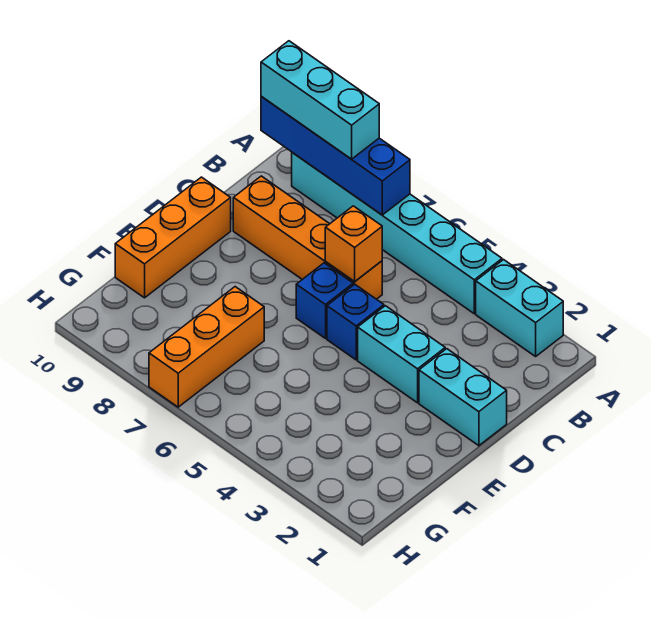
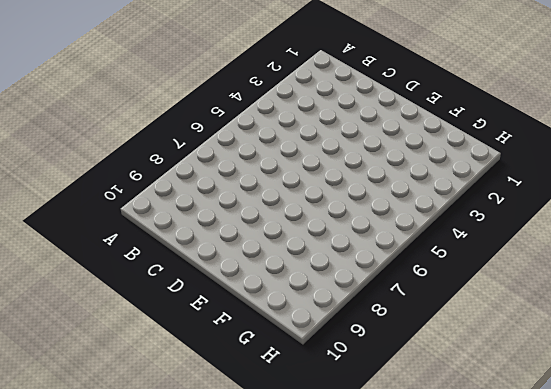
none -> cyan 1x2 brick [476,260,563,356]
none -> cyan 1x6 brick [292,153,502,314]
none -> orange 1x4 brick [233,176,382,299]

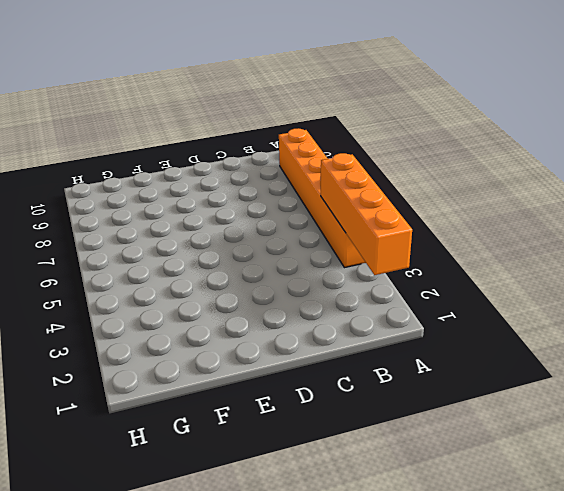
orange 1x4 brick [321,153,412,275] -> orange 1x4 brick moved to [233,176,382,299]
orange 1x6 brick [279,128,366,268] -> cyan 1x6 brick [292,153,502,314]
none -> cyan 1x2 brick [476,260,563,356]
none -> cyan 1x2 brick [419,349,507,446]
none -> cyan 1x2 brick [358,306,445,403]

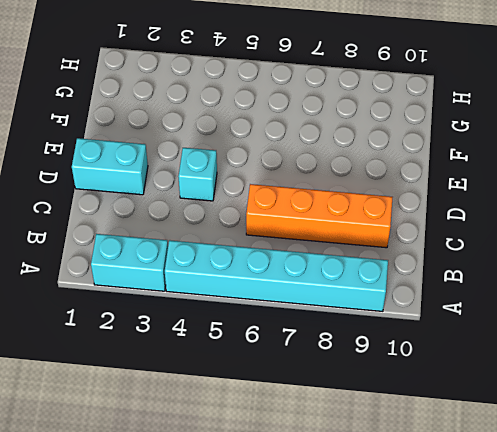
cyan 1x1 brick [178,148,217,201] -> cyan 1x2 brick [358,306,445,403]
none -> blue 1x1 brick [327,284,384,360]
none -> blue 1x1 brick [296,263,353,338]
none -> orange 1x3 brick [115,177,231,298]

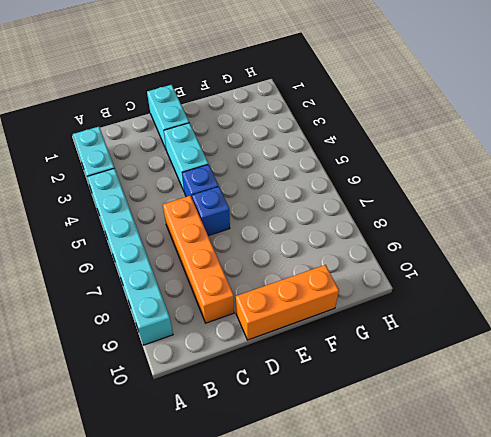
none -> orange 1x3 brick [149,287,264,407]
none -> blue 1x4 brick [261,97,410,215]
none -> orange 1x1 brick [325,206,382,282]

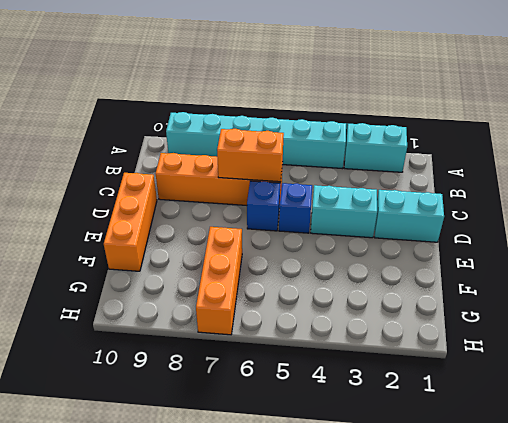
orange 1x2 brick [217,129,284,182] -> orange 1x1 brick [325,206,382,282]
none -> blue 1x4 brick [261,97,410,215]
none -> cyan 1x3 brick [261,41,379,159]

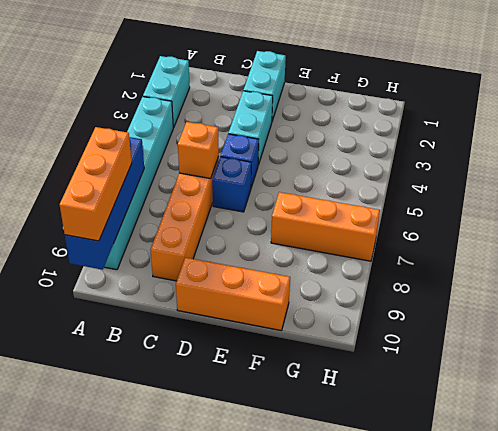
orange 1x3 brick [60,127,132,241] -> cyan 1x3 brick [261,41,379,159]

